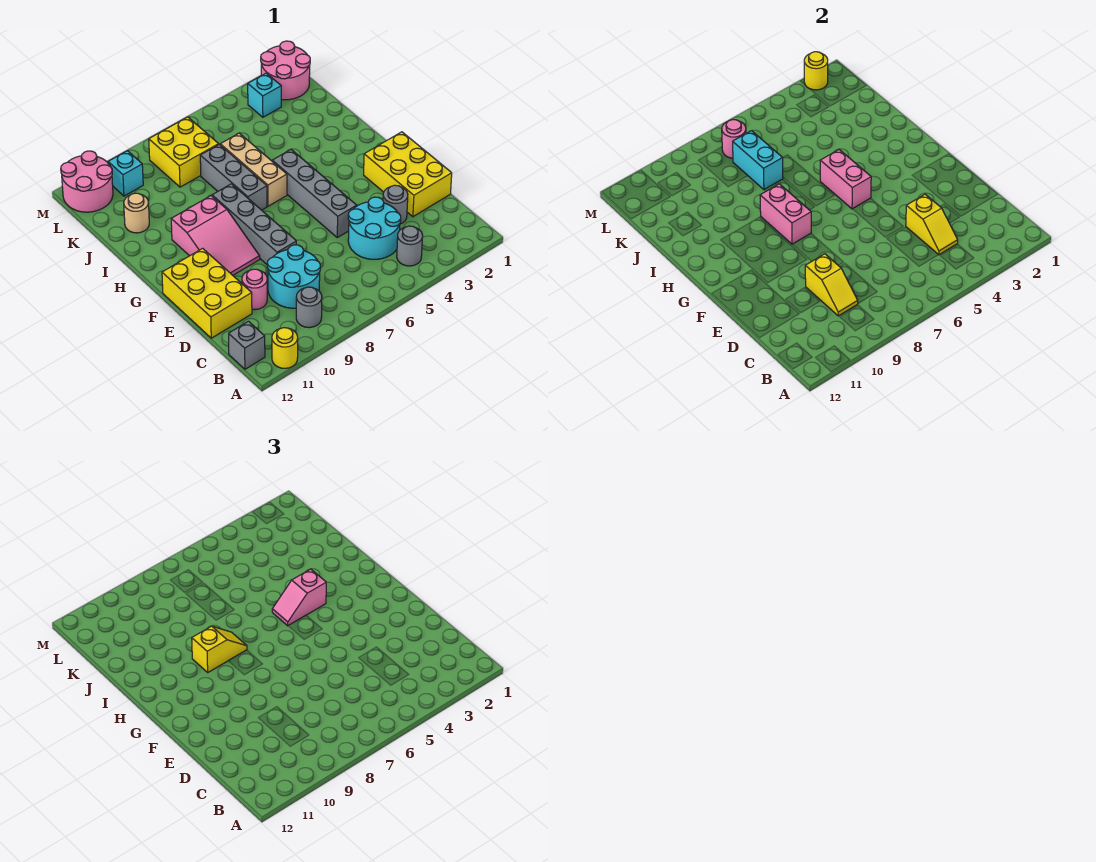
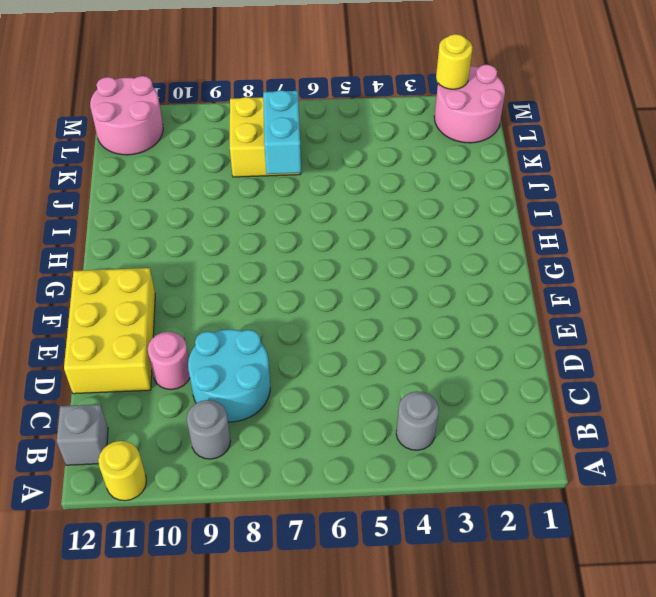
none -> cyan 2x2 round brick [348,197,401,259]
none -> yellow 2x3 brick [364,132,452,217]
none -> grey 1x1 round brick [383,185,408,224]
none -> grey 1x4 brick [272,150,357,237]

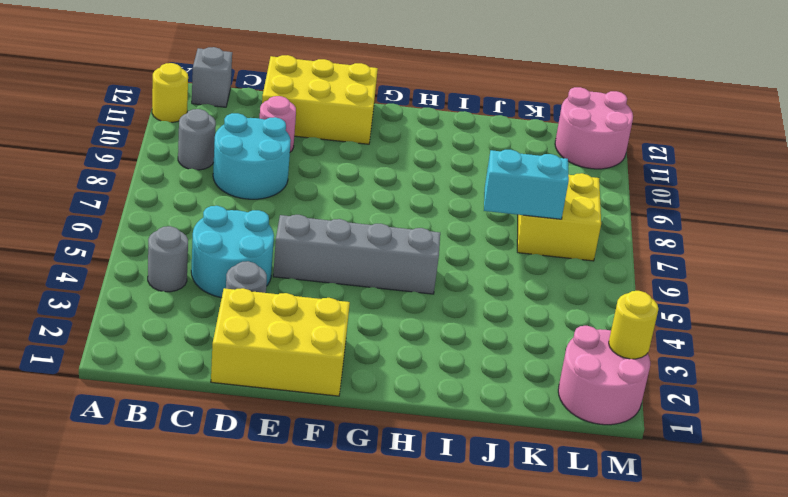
none -> grey 1x4 brick [212,184,296,264]
none -> pink 2x3 slope [171,196,260,275]
none -> tan 1x3 brick [220,133,287,206]
none -> grey 1x3 brick [200,144,267,210]

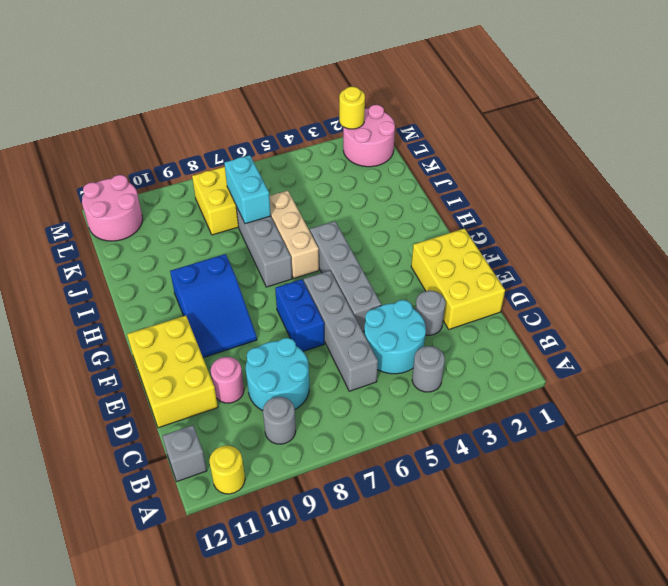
grey 1x4 brick [304,271,378,391] -> grey 1x4 brick moved to [212,184,296,264]
blue 1x2 brick [275,279,324,351] -> none
blue 2x3 slope [170,254,257,358] -> pink 2x3 slope [171,196,260,275]
none -> tan 1x1 round brick [124,193,149,233]
none -> cyan 1x1 brick [248,73,281,117]
none -> cyan 1x1 brick [108,151,143,196]
none -> yellow 1x2 slope [906,194,958,255]

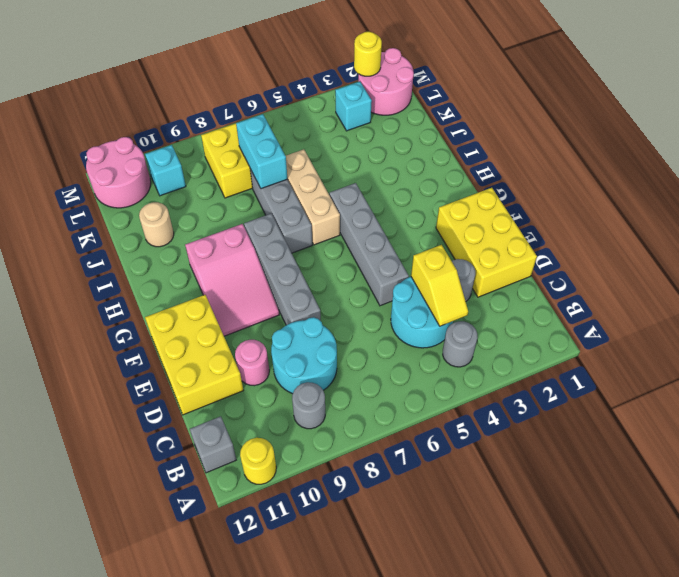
none -> yellow 1x2 slope [805,254,858,316]
none -> pink 1x2 brick [820,150,871,209]
none -> pink 1x2 brick [760,184,811,244]
none -> pink 1x1 round brick [722,120,746,158]

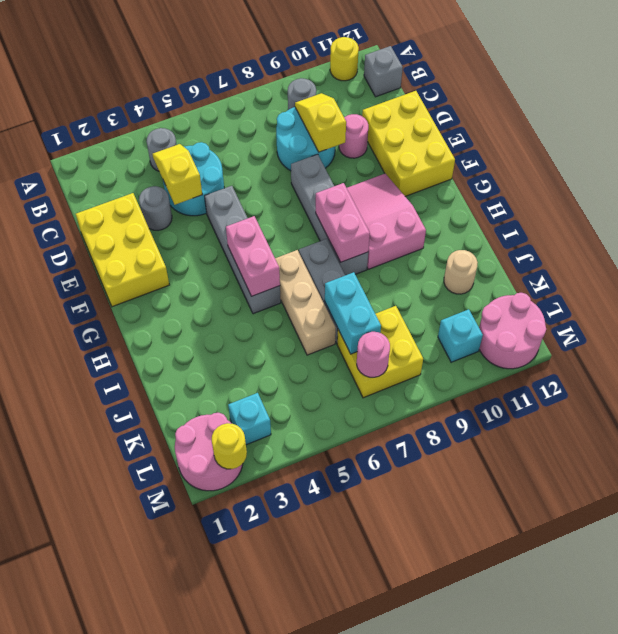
none -> pink 1x2 slope [272,569,326,626]
none -> yellow 1x2 slope [192,626,247,672]

